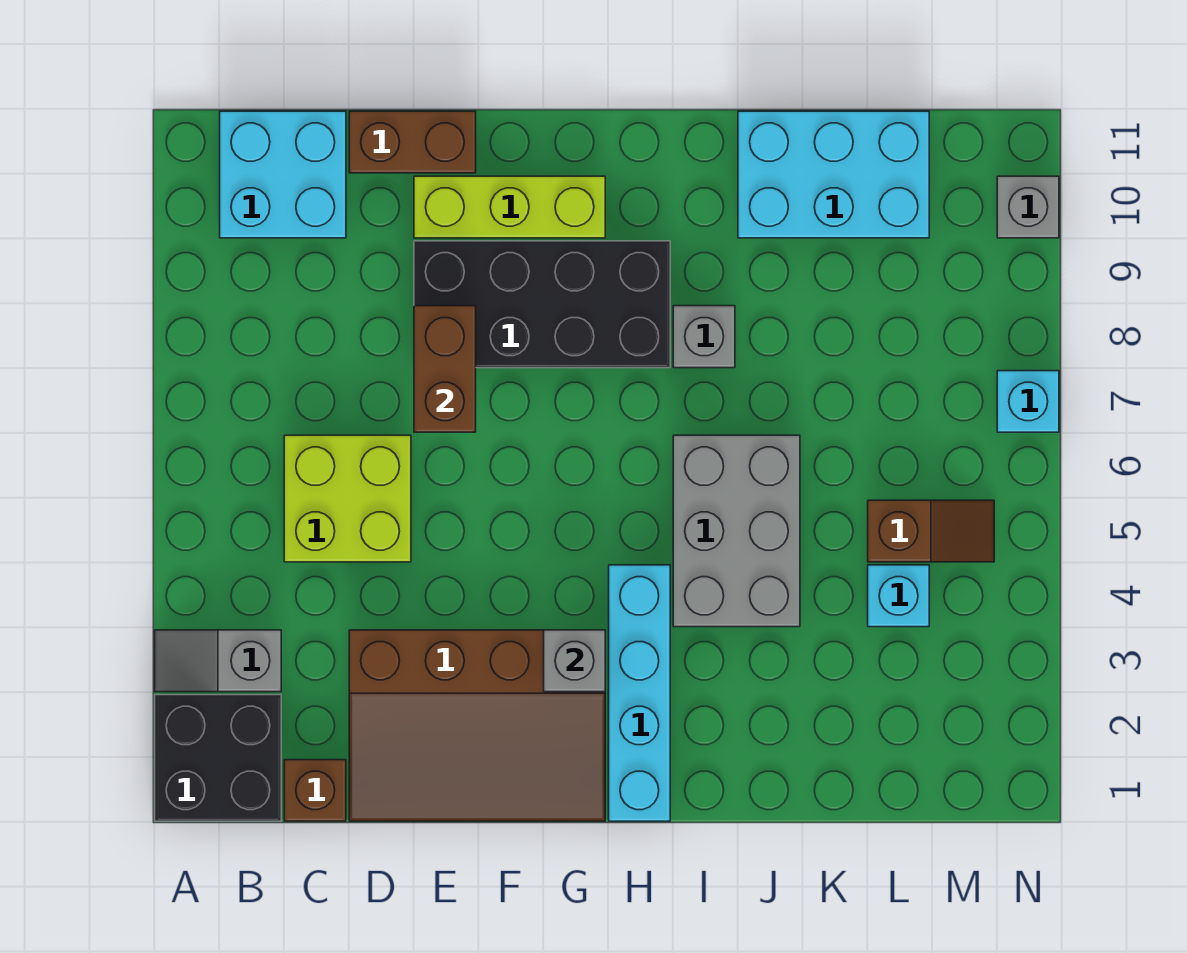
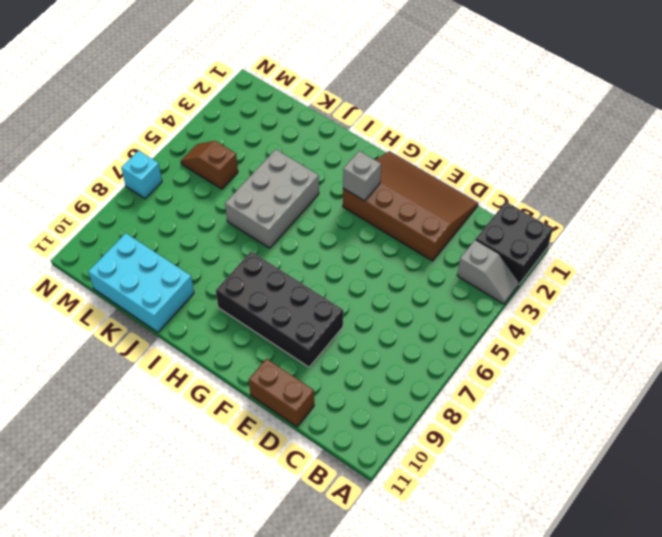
none -> cyan 2x2 brick [220,111,346,238]
none -> brown 1x1 brick [284,760,346,821]
none -> lime 2x2 brick [284,435,411,562]

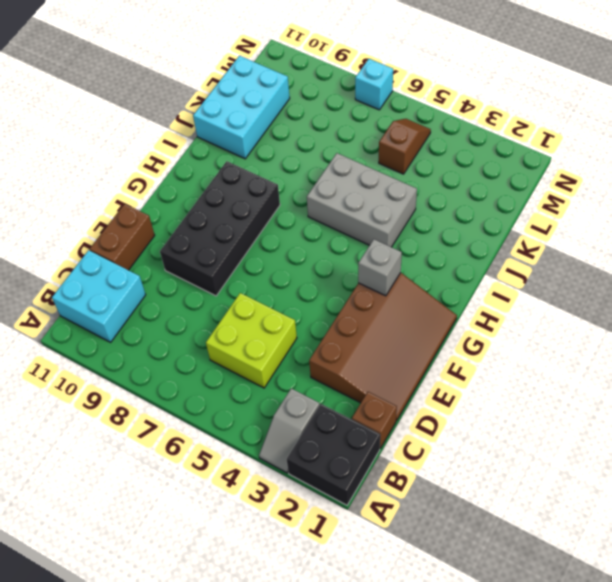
none -> lime 1x3 brick [414,176,605,238]
none -> cyan 1x4 brick [609,565,670,821]
none -> grey 1x1 brick [673,306,735,368]

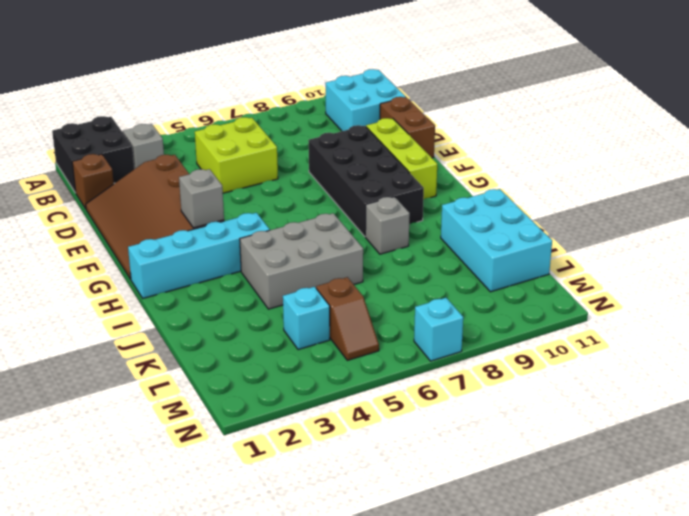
none -> grey 1x1 brick [997,176,1059,238]
none -> brown 1x2 brick [414,306,476,432]

